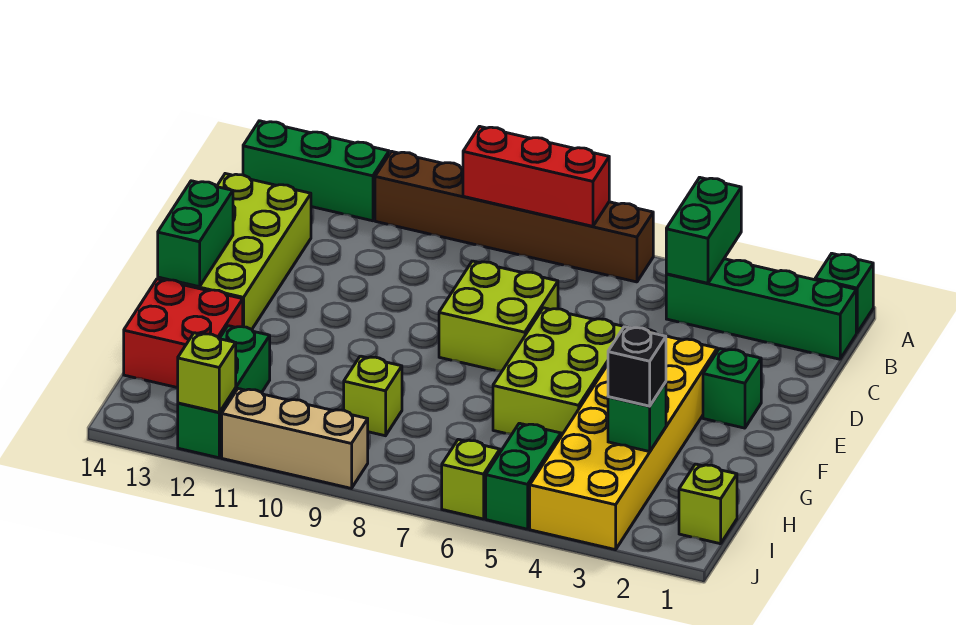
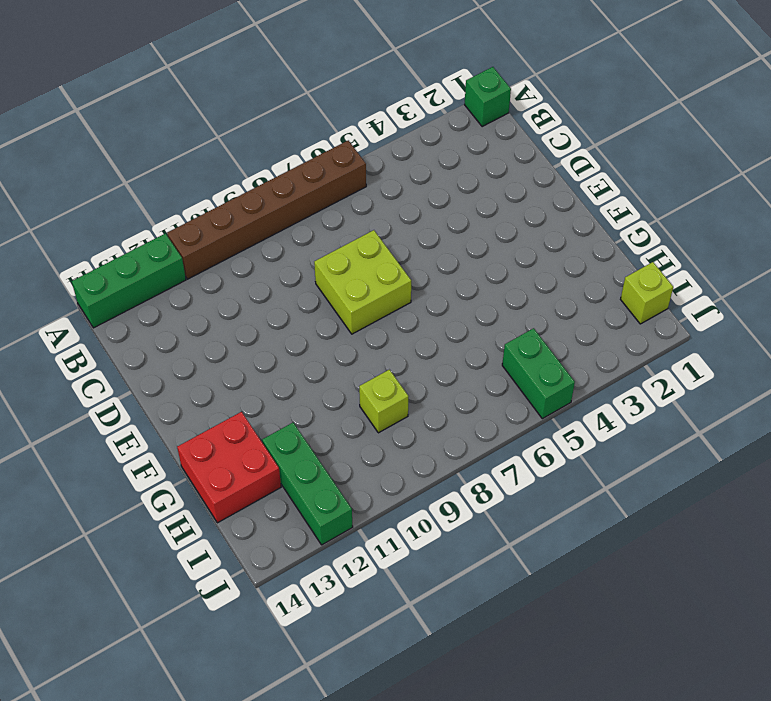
none -> green 1x4 brick [666,259,856,359]
none -> lime 2x4 brick [158,174,311,329]
none -> green 1x1 brick [703,349,761,428]

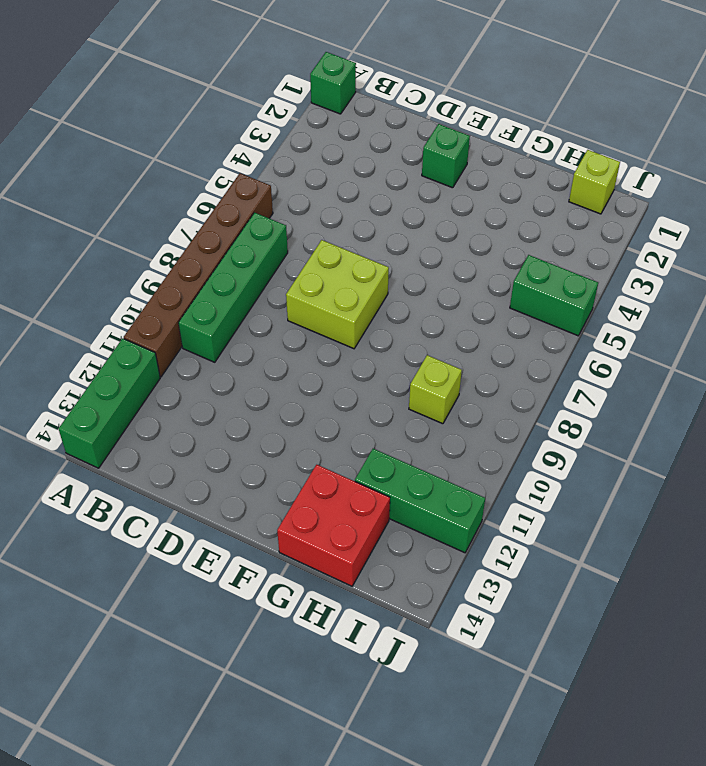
green 1x4 brick [179,213,288,362] -> green 1x4 brick moved to [666,259,856,359]
none -> lime 2x4 brick [158,174,311,329]
none -> yellow 2x6 brick [530,329,717,550]
none -> lime 2x3 brick [493,308,624,436]

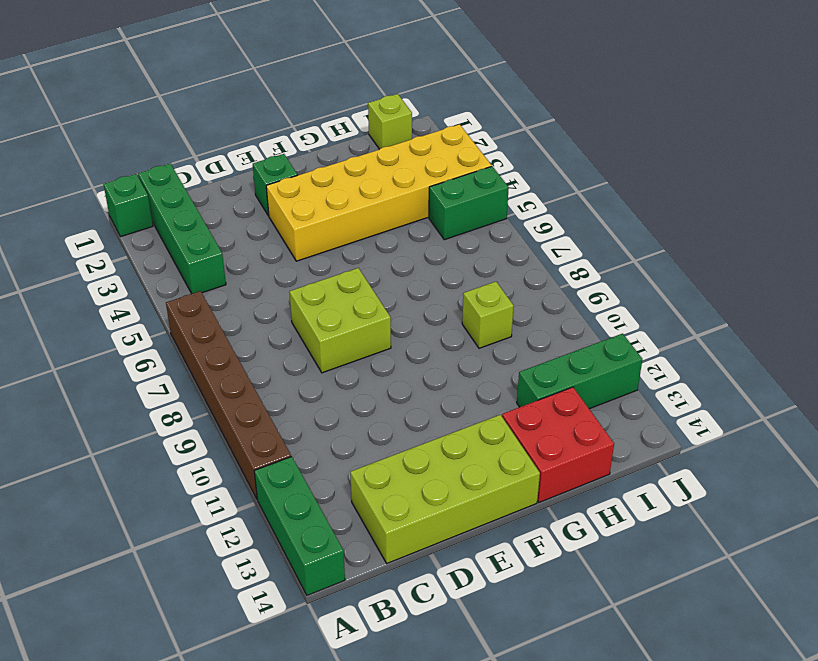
none -> lime 2x3 brick [493,308,624,436]
none -> lime 1x1 brick [442,439,500,519]
none -> tan 1x3 brick [222,389,368,488]

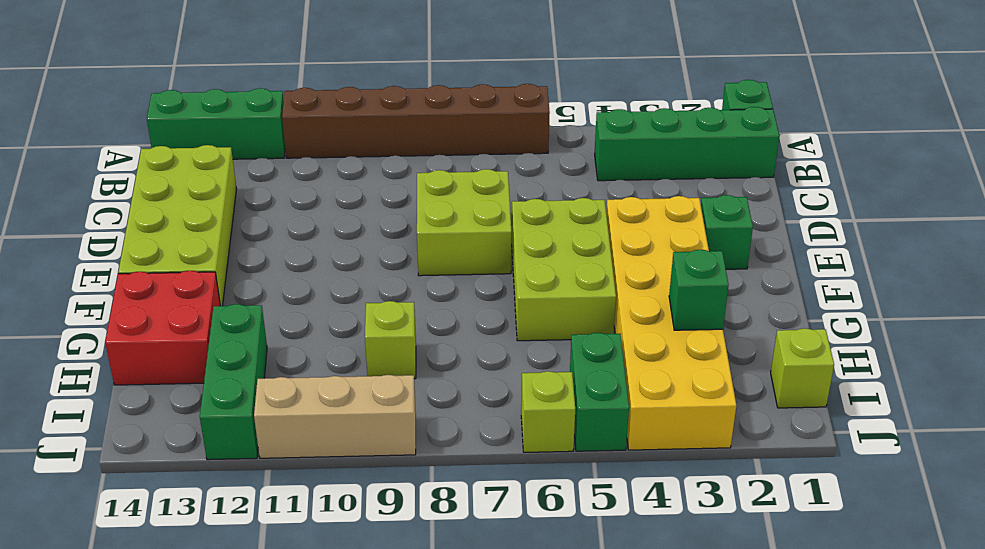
none -> green 1x2 brick [666,177,741,283]
none -> red 1x3 brick [463,126,609,226]
none -> green 1x2 brick [158,181,233,287]

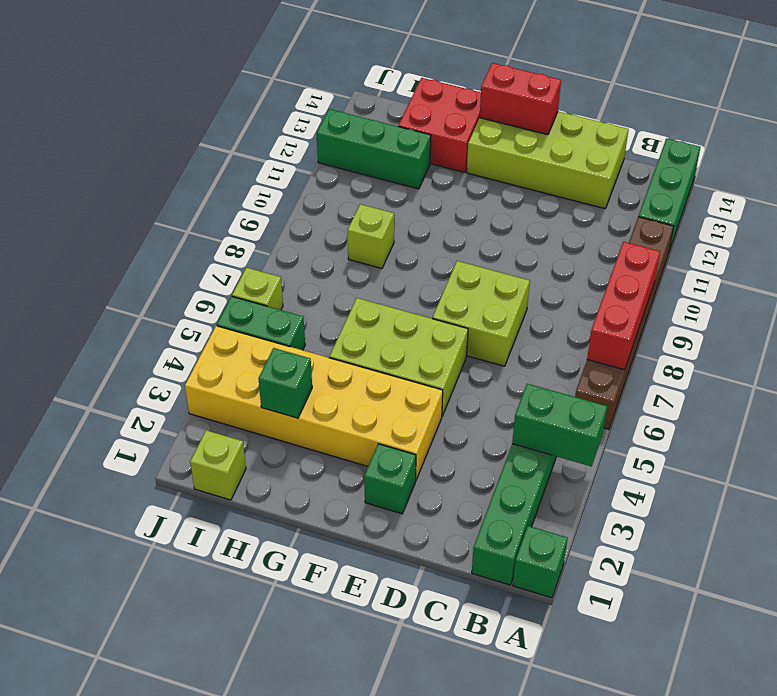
red 1x2 brick [480,63,561,135] -> green 1x2 brick [158,181,233,287]
none -> tan 1x3 brick [222,389,368,488]
none -> lime 1x1 brick [178,333,236,412]
none -> black 1x1 brick [608,327,666,406]

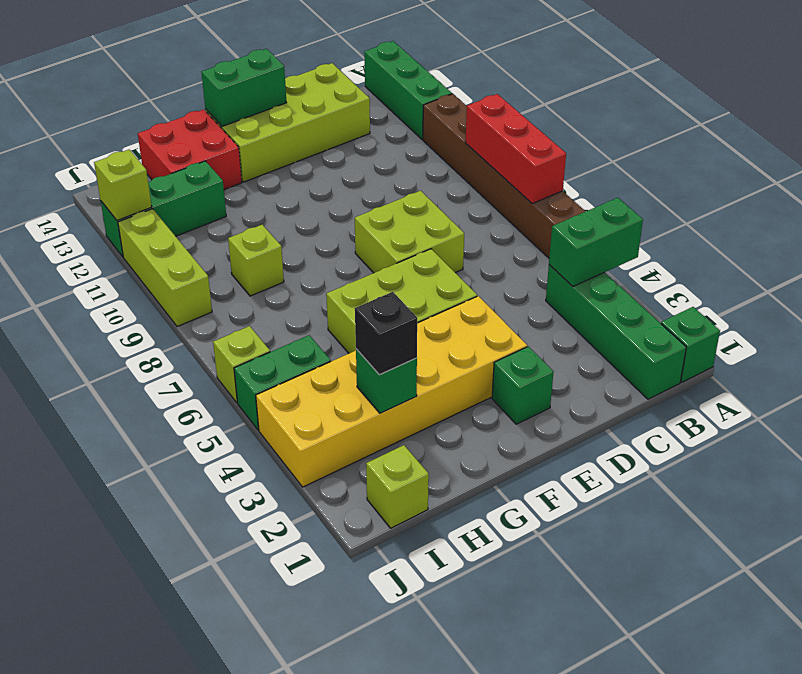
lime 1x3 brick [118,209,212,327] -> tan 1x3 brick [222,389,368,488]

